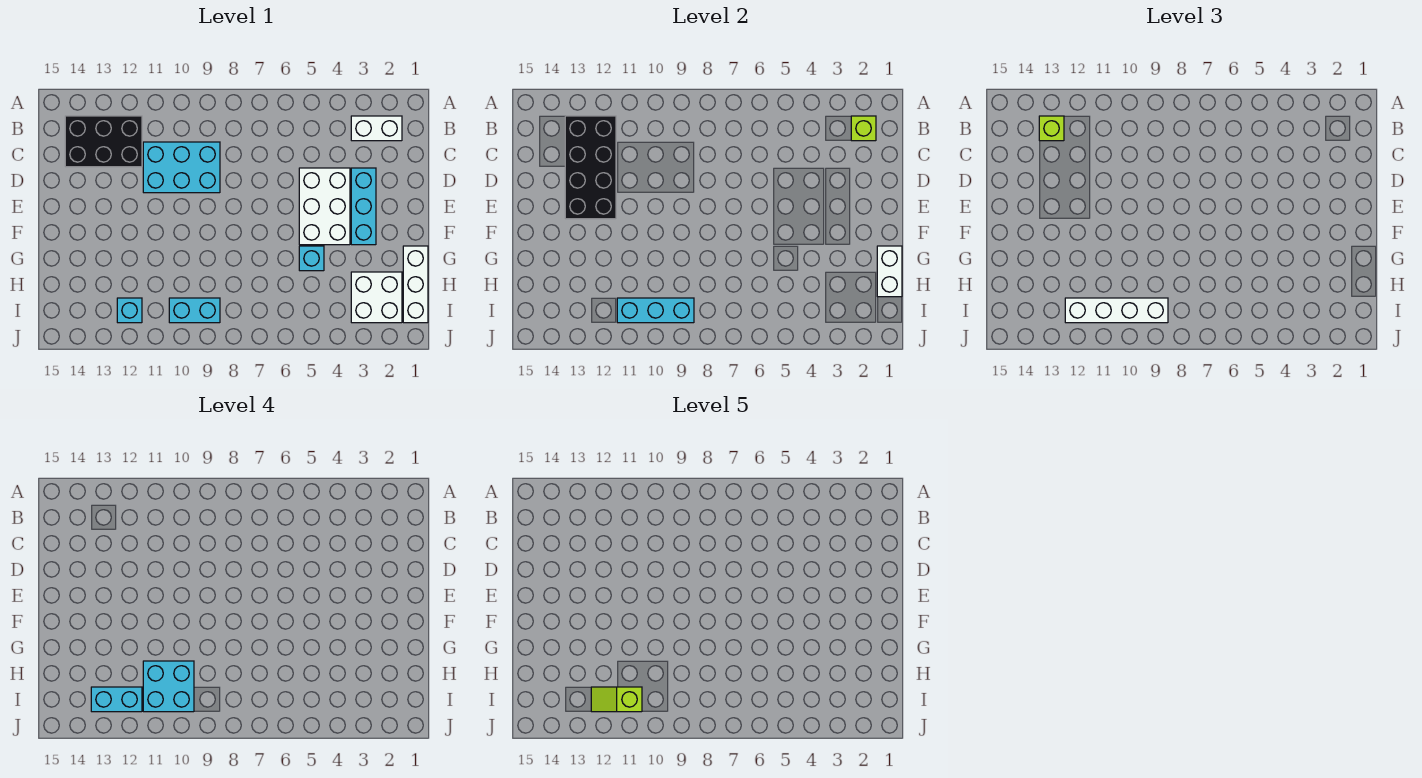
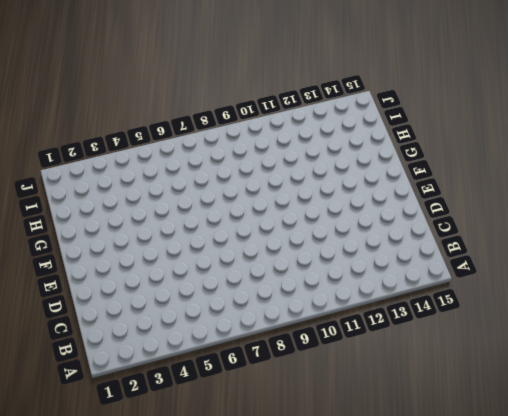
none -> white 1x2 brick [351,116,402,141]
none -> black 2x3 brick [65,116,142,167]
none -> cyan 2x3 brick [143,142,220,193]

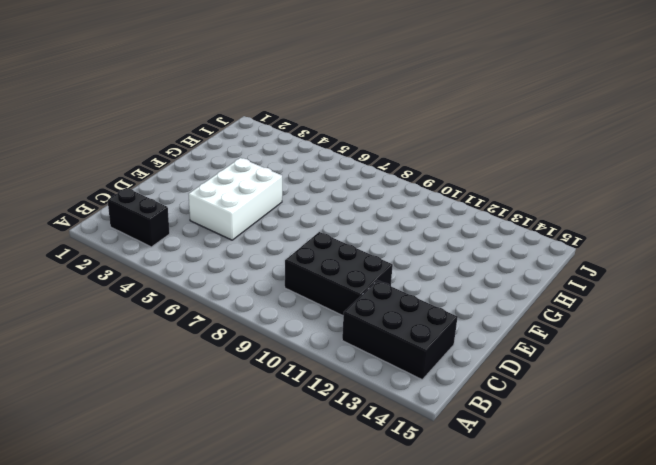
black 1x2 brick [108,188,170,247] -> white 1x2 brick [351,116,402,141]
black 2x3 brick [285,232,393,316] -> cyan 2x3 brick [143,142,220,193]
none -> cyan 1x3 brick [351,168,376,245]
none -> white 1x3 brick [403,246,428,323]
none -> cyan 1x1 brick [299,246,324,271]

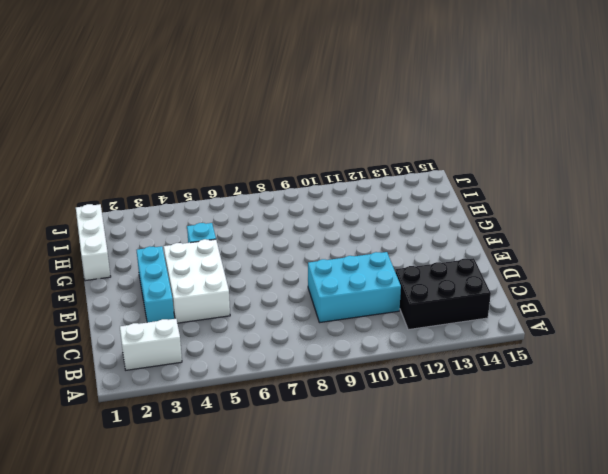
none -> white 2x2 brick [351,272,402,323]
none -> cyan 1x2 brick [169,298,220,323]
none -> cyan 1x1 brick [117,298,142,323]

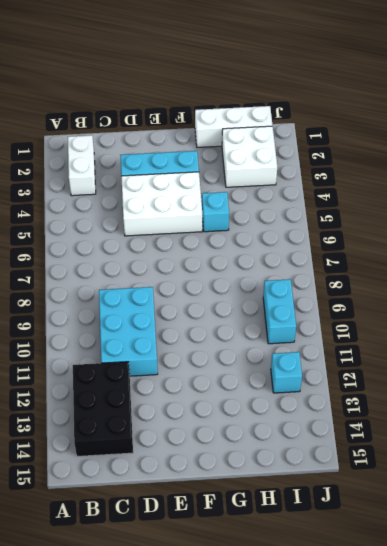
none -> lime 1x1 brick [851,116,876,141]
none -> black 2x4 brick [565,116,616,219]
none -> white 1x2 brick [877,246,902,297]

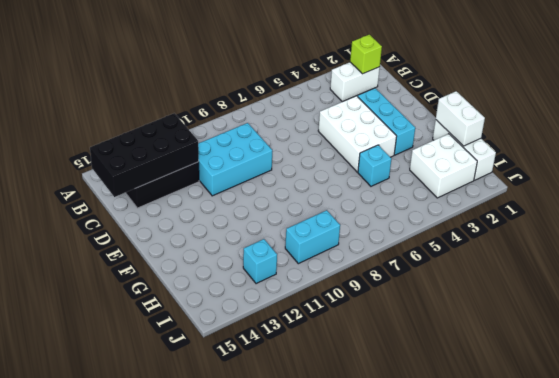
black 2x4 brick [90,113,199,197] -> black 2x4 brick turned to [565,116,616,219]
none -> cyan 1x3 brick [617,298,694,323]
none -> lime 1x1 brick [1039,116,1064,141]
none -> white 1x4 brick [1065,298,1168,323]

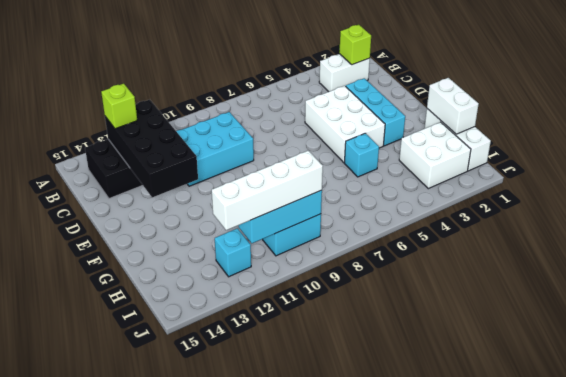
none -> cyan 2x2 brick [143,661,194,712]
none -> cyan 1x2 brick [91,687,142,712]
none -> lime 1x2 slope [591,687,642,712]

